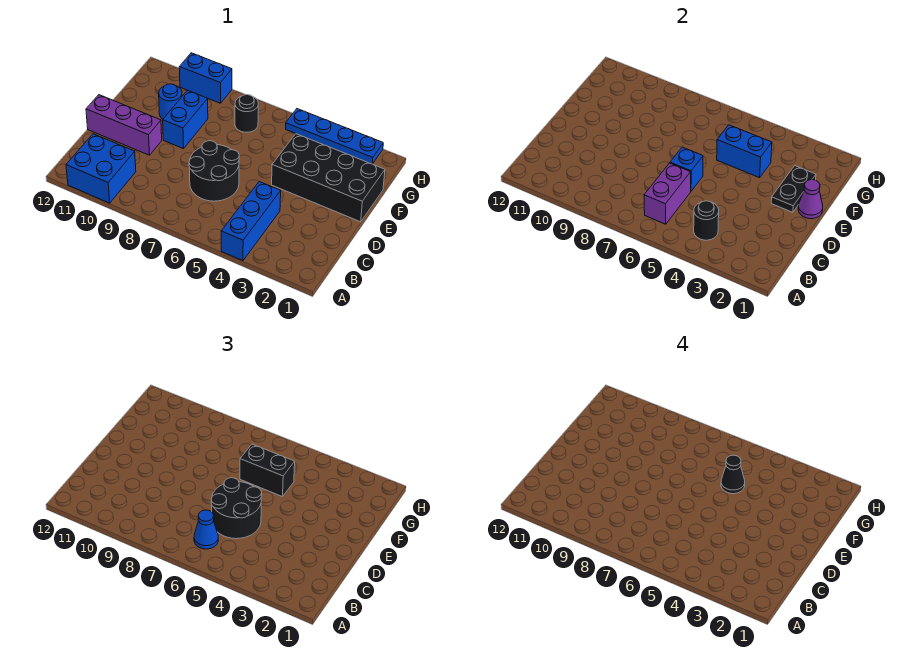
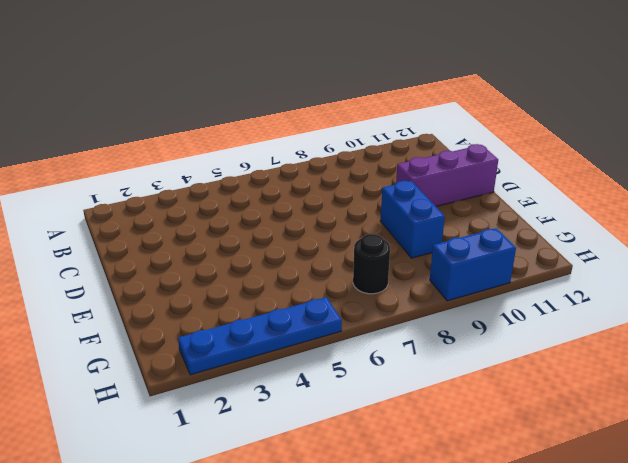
none -> blue 1x3 brick [221,182,281,261]
none -> blue 2x2 brick [66,134,136,203]
none -> black 2x2 round brick [189,141,239,201]

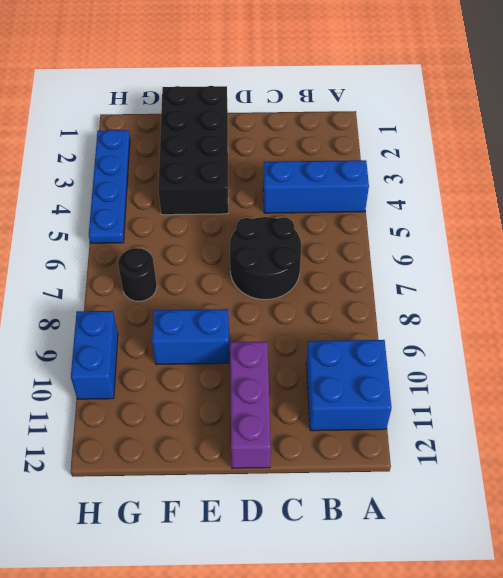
none -> blue 1x1 round brick [159,84,182,119]
none -> black 1x1 round brick [694,201,719,240]
none -> purple 1x2 brick [644,163,691,224]

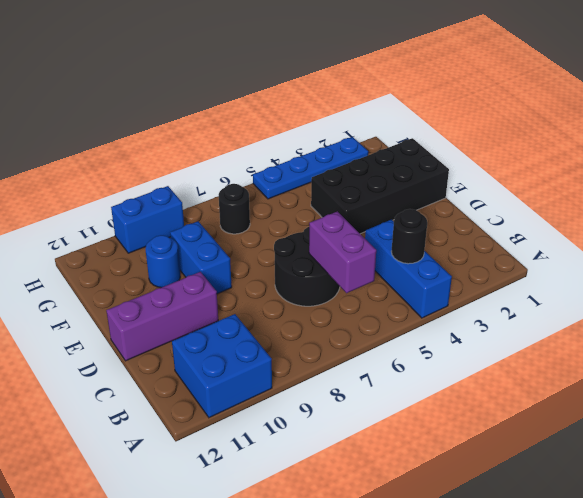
none -> blue 1x1 brick [670,147,703,191]
none -> purple 1x1 cone [798,180,823,219]
none -> black 1x2 plate [771,166,816,212]

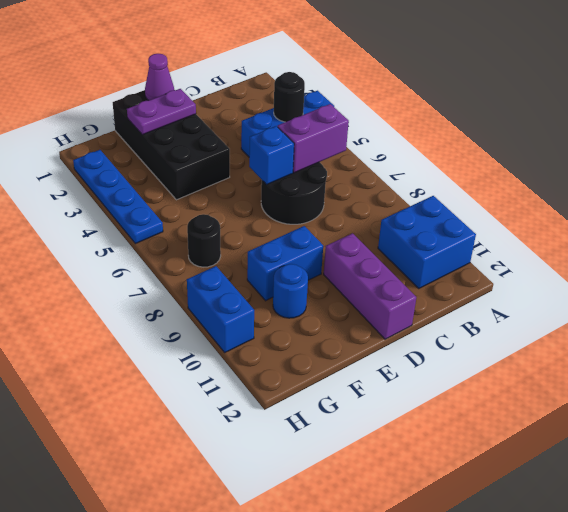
purple 1x2 plate [127,89,196,135] -> black 1x2 plate [771,166,816,212]
none -> blue 1x2 brick [717,125,772,178]
none -> blue 1x1 cone [194,510,218,549]
none -> black 2x2 round brick [211,478,262,539]

